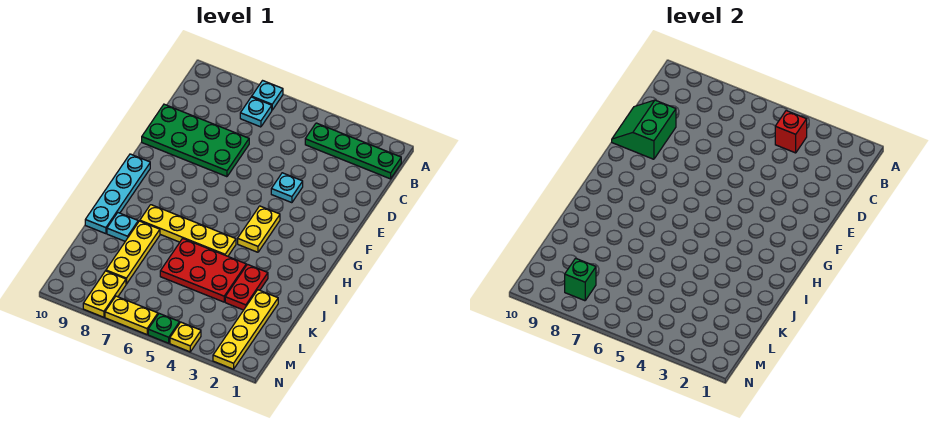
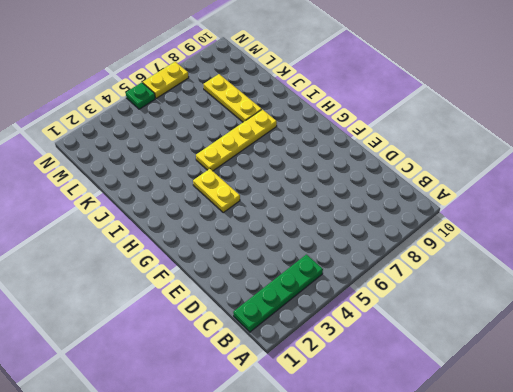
none -> cyan 1x1 plate [252,81,283,110]
none -> cyan 1x1 plate [240,97,272,127]
none -> green 2x4 plate [142,104,249,177]

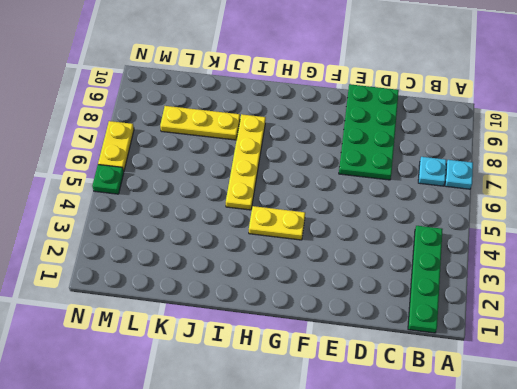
none -> cyan 1x1 plate [271,173,303,203]
none -> cyan 1x4 plate [85,154,150,234]
none -> red 1x2 plate [225,265,268,310]

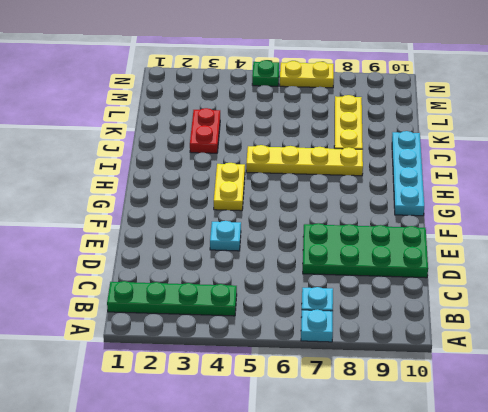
none -> red 2x3 plate [160,238,246,302]
none -> cyan 1x1 plate [107,213,138,241]
none -> yellow 1x4 plate [213,290,278,369]

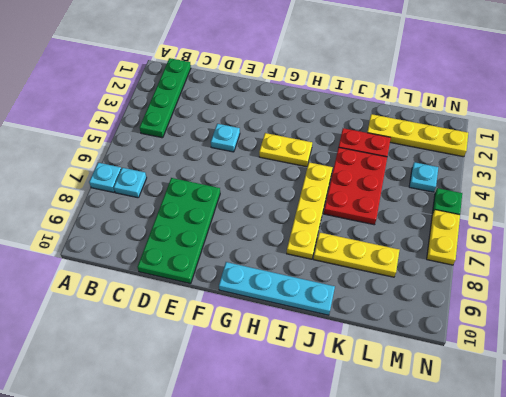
cyan 1x1 plate [409,162,438,192] -> cyan 1x1 plate moved to [107,213,138,241]
none -> yellow 1x2 plate [83,271,126,317]
none -> yellow 1x1 plate [170,322,201,352]
none -> red 1x1 brick [775,111,807,153]

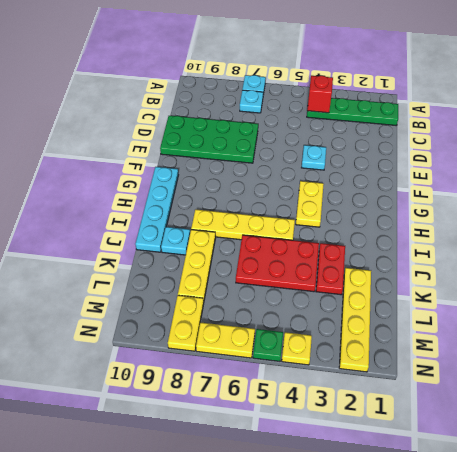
none -> green 2x2 slope [612,100,676,159]
none -> green 1x1 brick [565,258,596,301]

